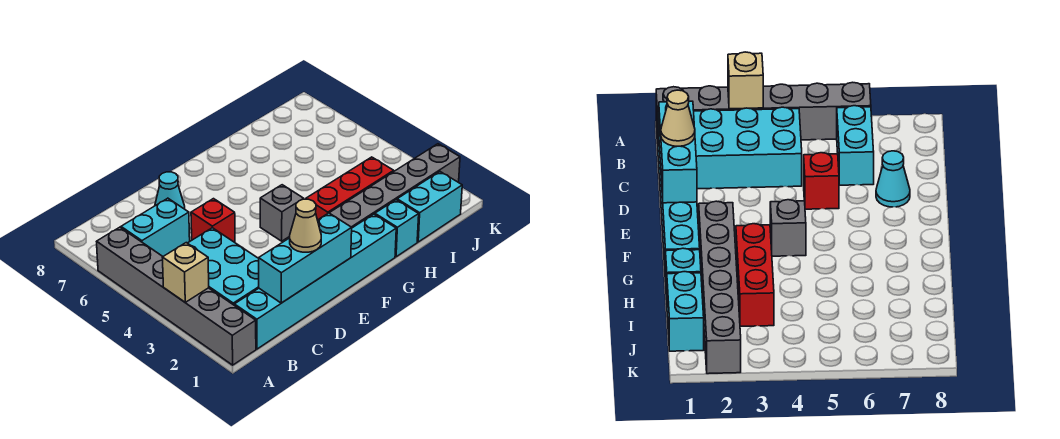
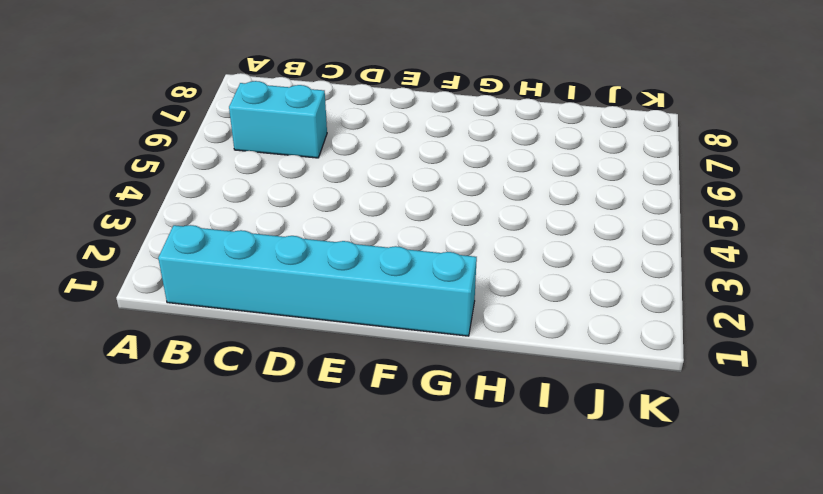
none -> grey 1x6 brick [97,227,256,365]
none -> cyan 2x3 brick [188,228,259,305]
none -> red 1x1 brick [191,199,235,242]

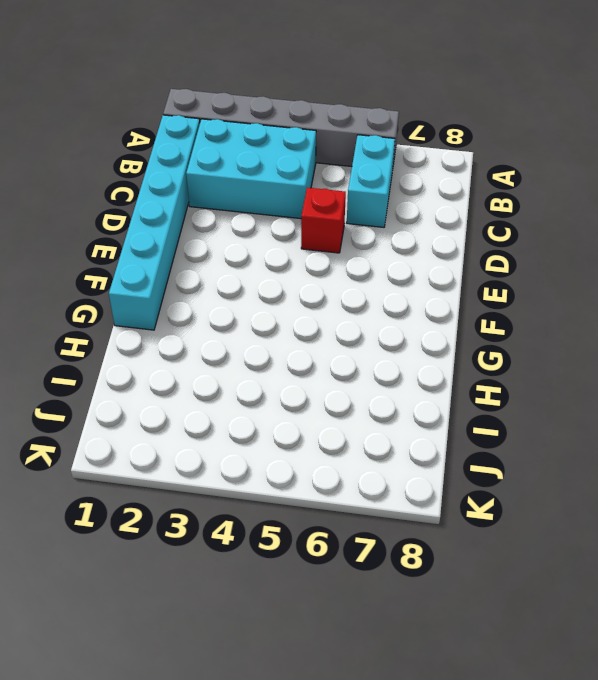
none -> cyan 1x1 cone [155,172,185,209]
none -> grey 1x6 brick [330,144,460,228]
none -> grey 1x1 brick [260,185,304,241]

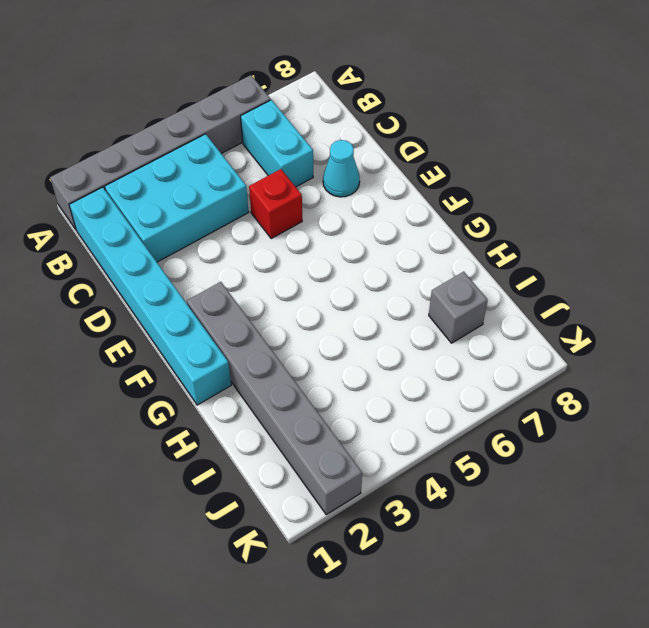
grey 1x1 brick [429,272,488,343] -> grey 1x1 brick moved to [260,185,304,241]
none -> red 1x3 brick [306,157,394,220]
none -> cyan 1x1 brick [375,200,419,257]
none -> cyan 1x2 brick [397,172,462,242]

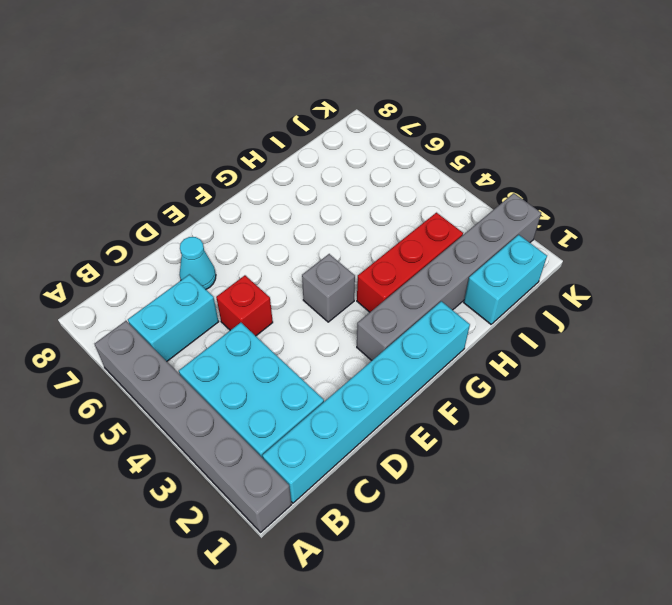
none -> cyan 1x1 brick [375,200,419,257]
none -> tan 1x1 brick [162,243,209,302]
none -> cyan 1x3 brick [259,213,352,303]

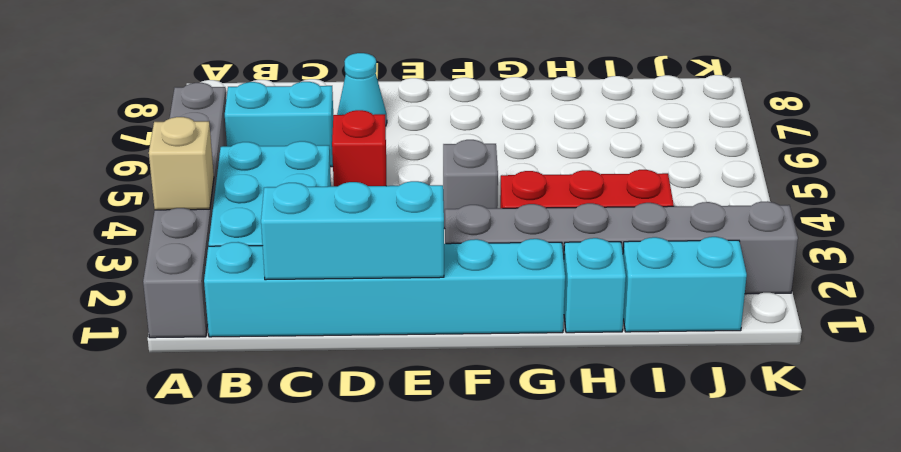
none -> tan 1x1 cone [290,199,321,252]

